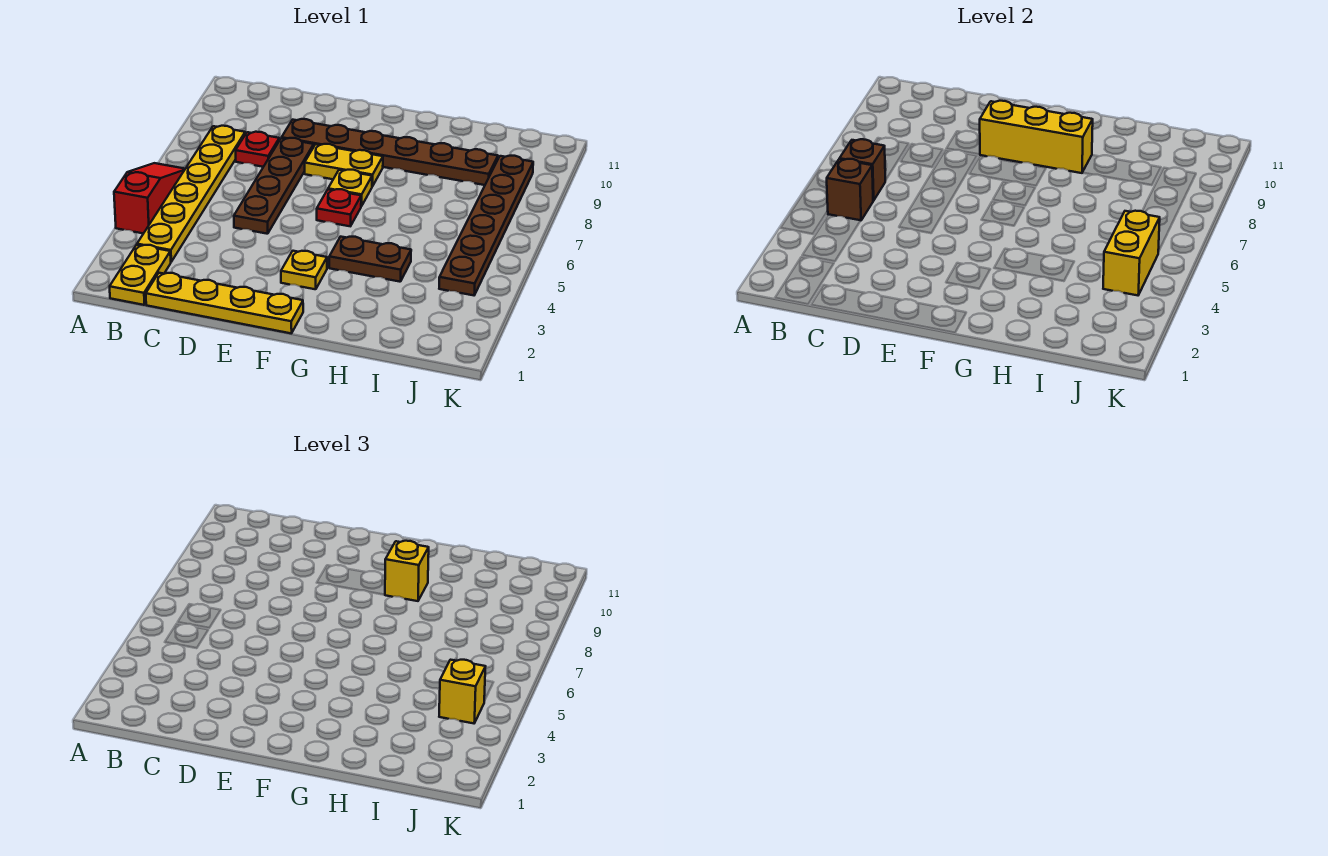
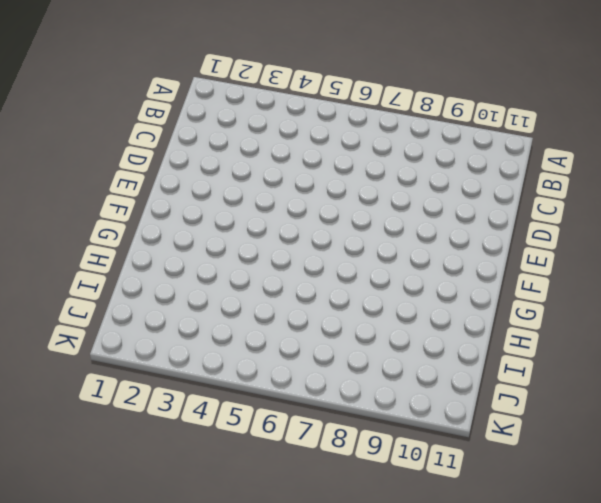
none -> red 1x3 slope [114,163,185,233]
none -> yellow 1x2 plate [110,245,171,305]
none -> yellow 1x6 plate [137,126,245,262]

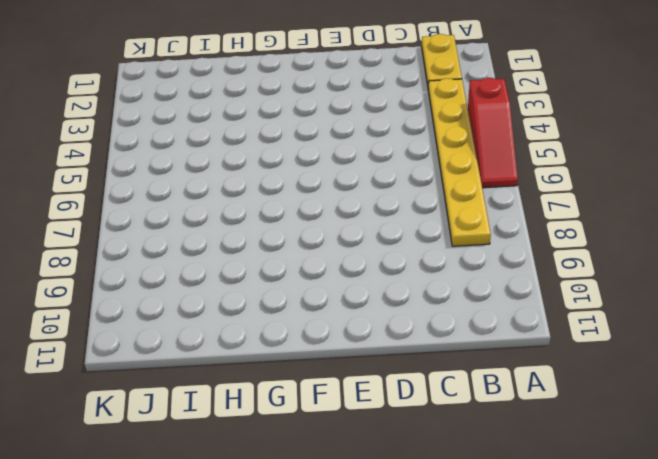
none -> yellow 1x4 plate [146,273,303,333]
none -> red 1x1 plate [236,132,279,167]
none -> brown 1x4 plate [234,138,314,234]

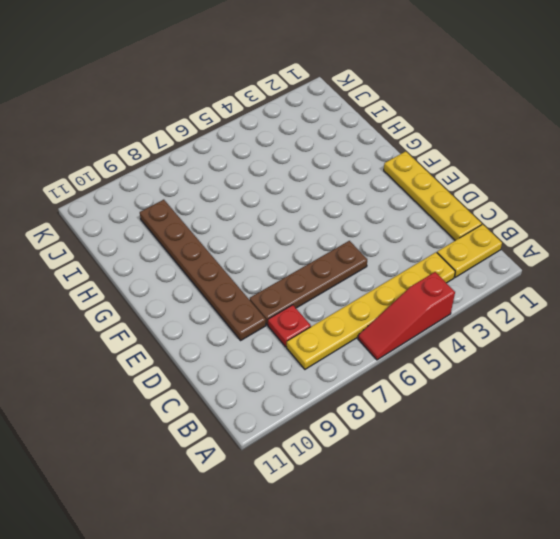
none -> yellow 1x2 plate [305,144,383,186]
none -> yellow 1x1 plate [281,251,327,289]
none -> red 1x1 plate [317,189,361,226]

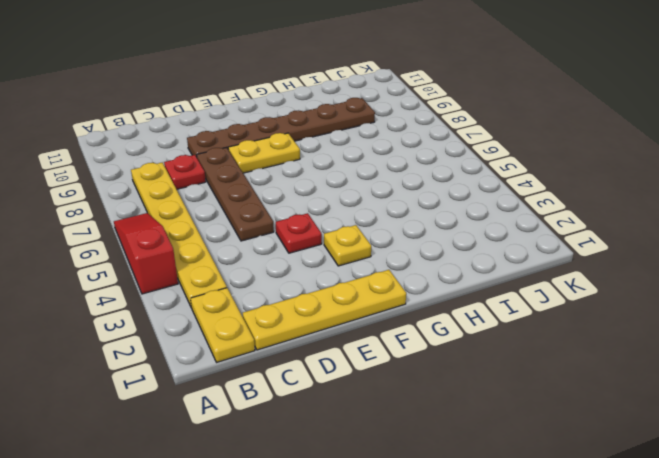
red 1x1 plate [276,213,322,253] -> red 1x1 plate moved to [317,189,361,226]
none -> yellow 1x1 plate [328,170,372,206]
none -> brown 1x2 plate [329,237,411,282]
none -> brown 1x6 plate [439,156,533,295]

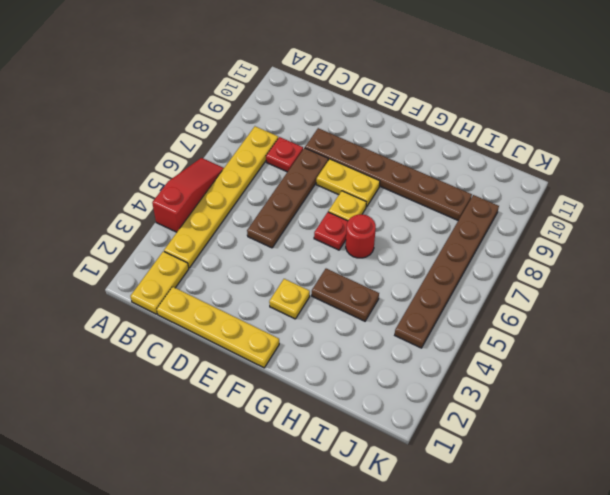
red 1x1 round brick [346,214,376,258] -> none
none -> brown 1x1 brick [827,159,873,221]
none -> brown 1x1 brick [840,139,886,201]
none -> yellow 1x3 brick [980,101,1093,173]

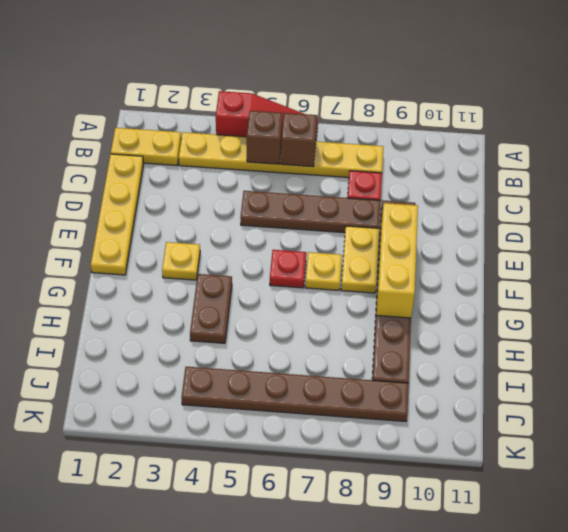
none -> yellow 1x2 brick [1103,211,1160,295]
none -> yellow 1x1 brick [385,541,429,601]
none -> yellow 1x1 brick [439,660,486,723]

